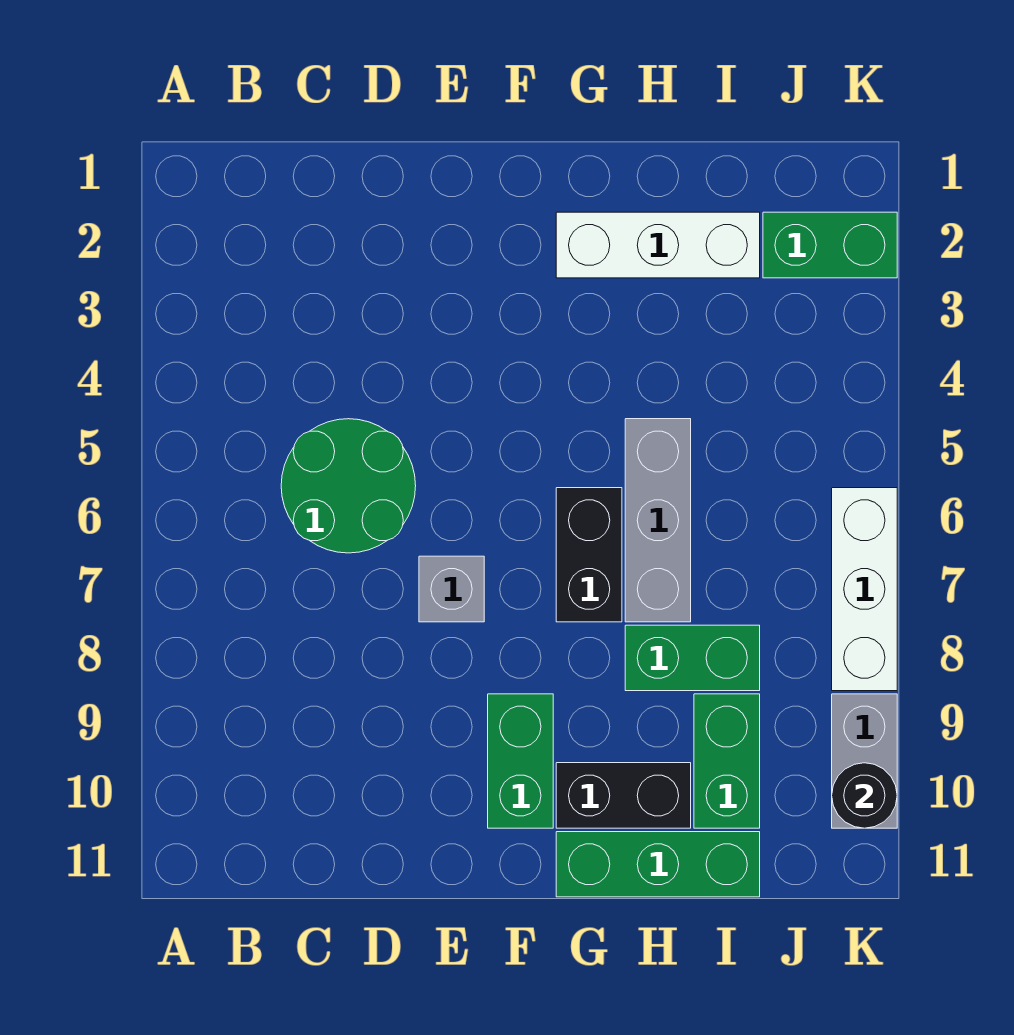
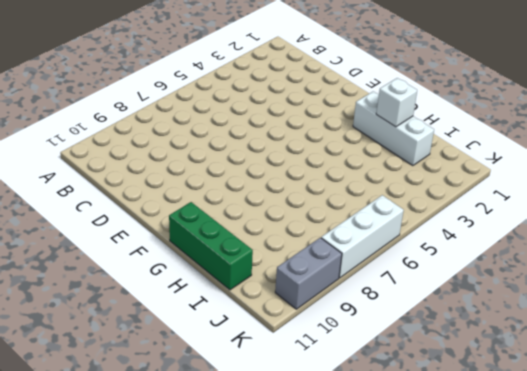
white 1x1 brick [376,78,417,127] -> none
none -> green 2x2 round brick [281,419,416,553]
none -> grey 1x1 brick [419,556,484,622]
none -> green 1x2 brick [488,694,553,828]

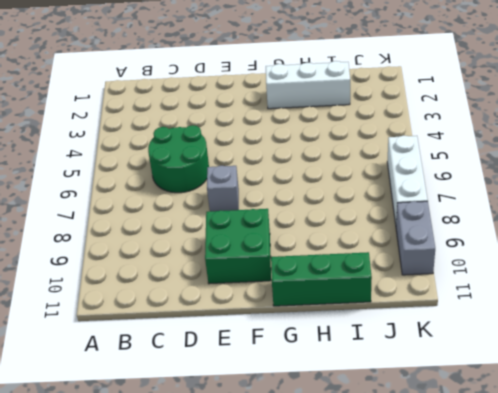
green 2x2 brick [205,209,271,284] -> green 1x2 brick [488,694,553,828]
none -> black 1x2 brick [556,488,622,622]
none -> black 1x2 brick [556,763,691,828]
none -> grey 1x3 brick [625,419,691,622]

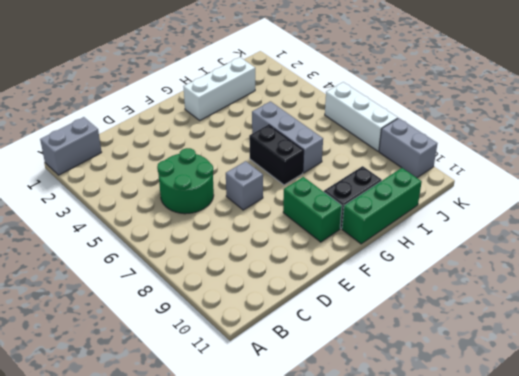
grey 1x2 brick [40,117,102,175] -> none
none -> green 1x2 brick [625,625,760,691]
none -> green 1x2 brick [694,694,760,828]
none -> green 1x2 brick [763,212,897,278]

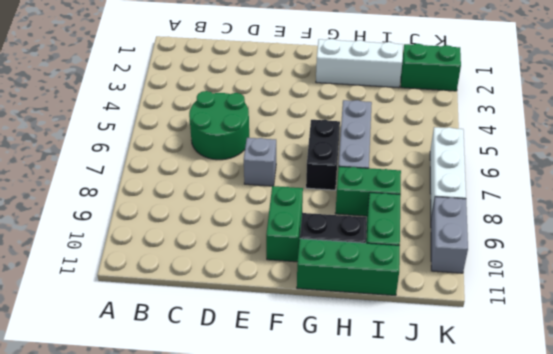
none -> black 1x1 round brick [832,763,897,828]

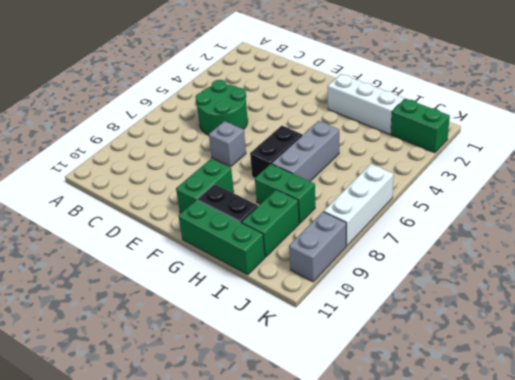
none -> black 1x1 round brick [832,763,897,828]

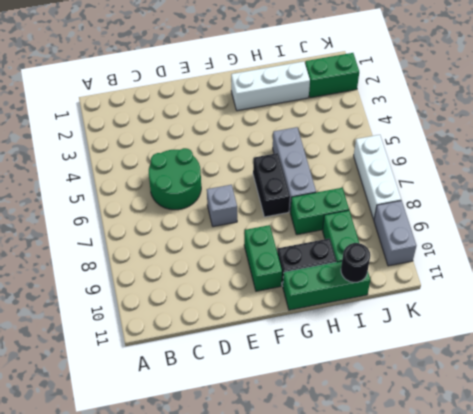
black 1x1 round brick [341,243,370,282] -> black 1x1 round brick moved to [832,763,897,828]

